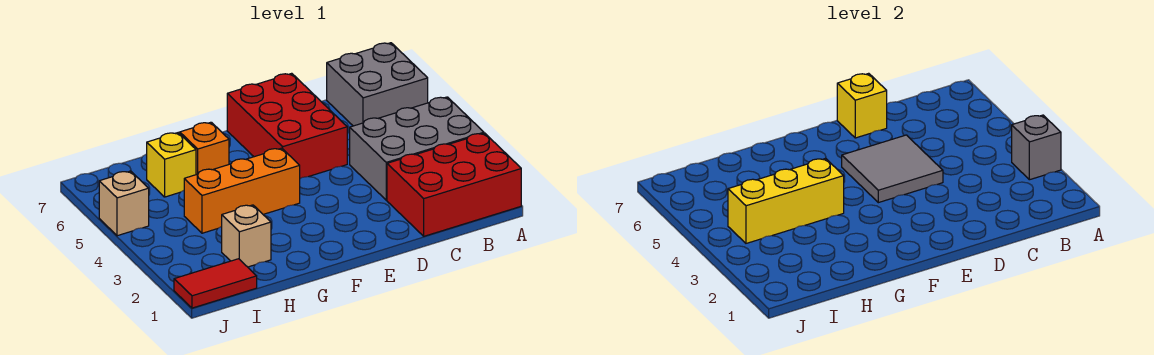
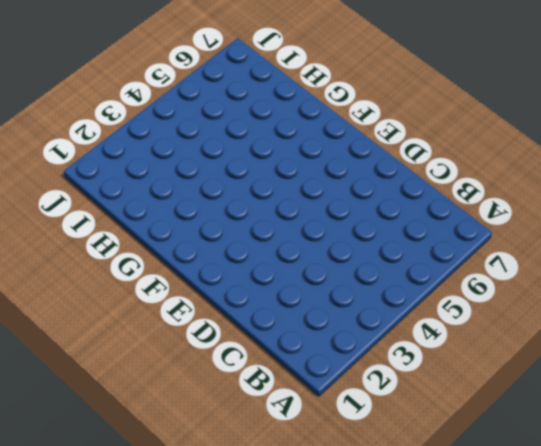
none -> red 2x3 brick [387,133,521,236]
none -> grey 2x3 brick [350,97,484,200]
none -> grey 2x2 brick [327,43,428,126]

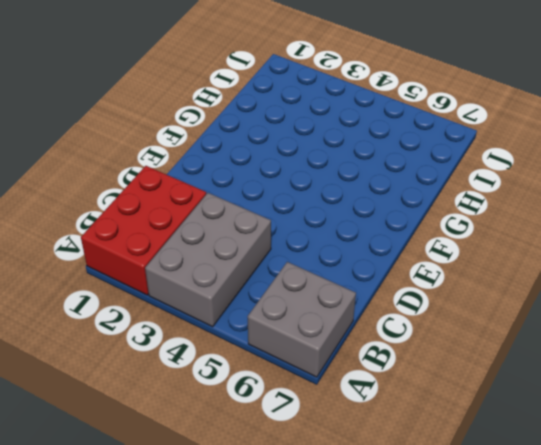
none -> red 2x3 brick [227,73,347,178]
none -> orange 1x3 brick [184,148,300,233]
none -> orange 1x1 brick [180,122,229,175]

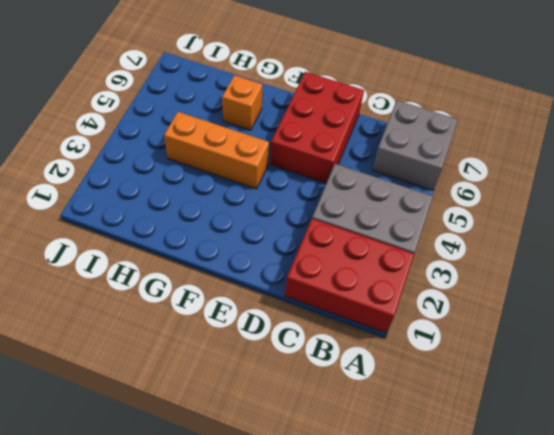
none -> tan 1x1 brick [222,205,271,267]
none -> yellow 1x1 brick [147,133,196,197]
none -> red 1x2 tile [174,259,257,308]

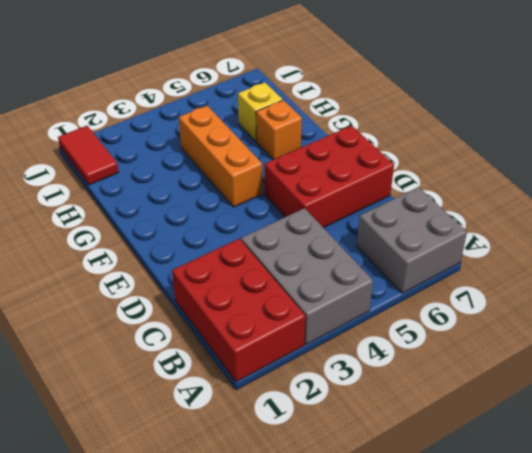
none -> tan 1x1 brick [222,205,271,267]
none -> tan 1x1 brick [99,171,149,236]
none -> grey 1x1 brick [1012,115,1061,180]

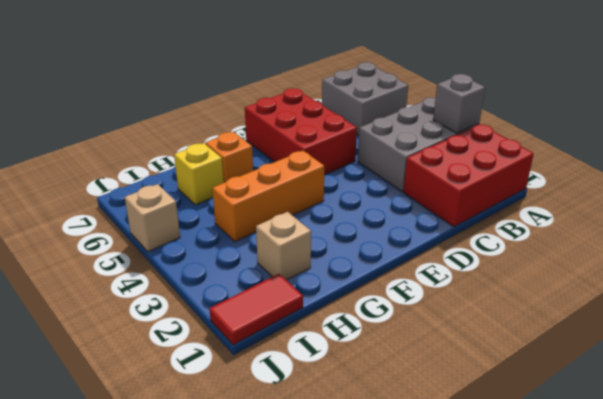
none -> grey 2x2 tile [842,135,943,203]
none -> yellow 1x1 brick [837,73,887,138]
none -> yellow 1x3 brick [728,158,844,243]

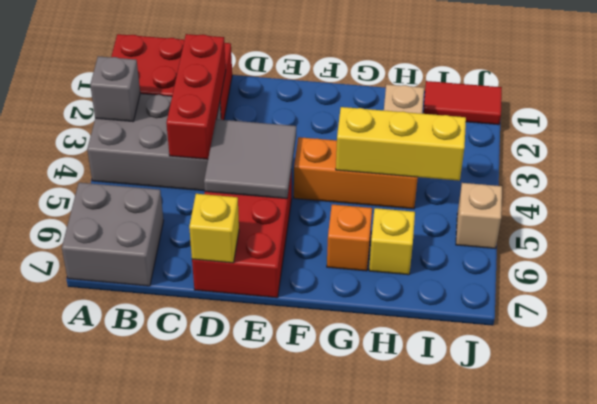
red 1x3 brick [166,34,226,159] -> none

